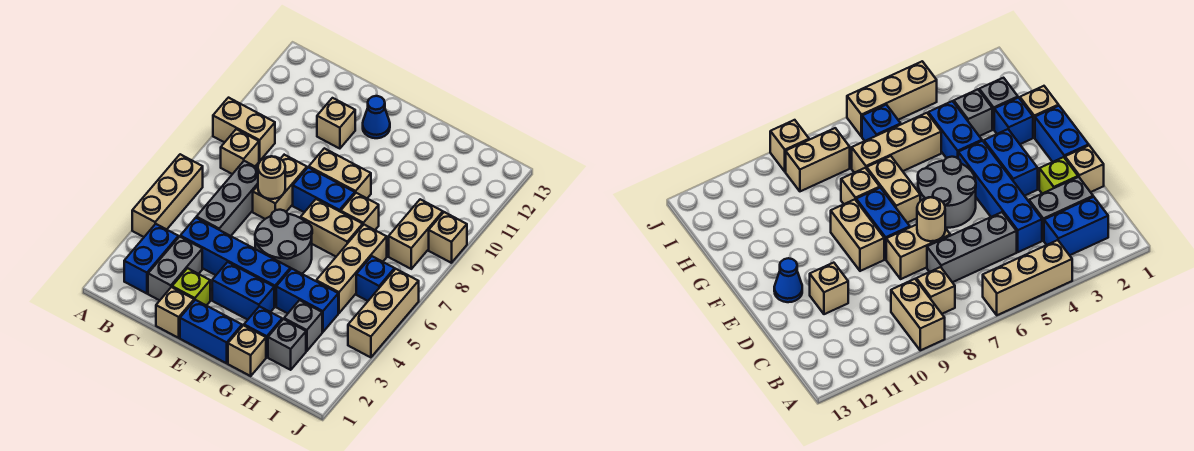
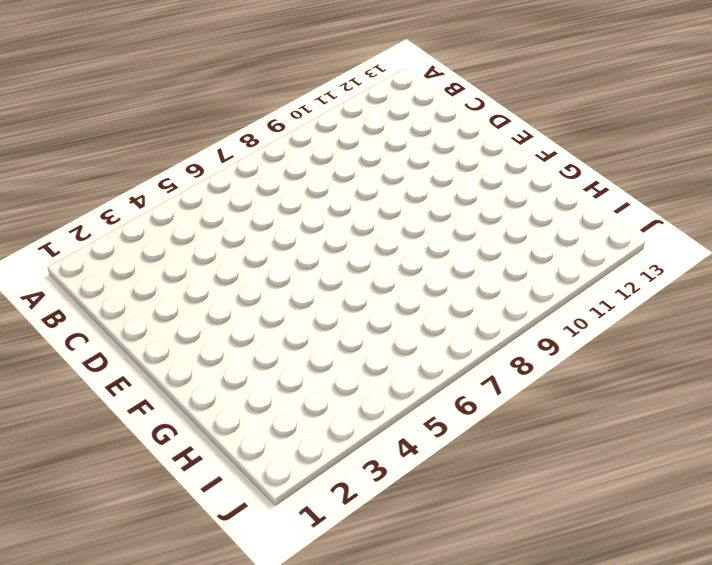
none -> tan 1x3 brick [132,154,203,237]
none -> tan 1x2 brick [213,98,275,161]
none -> blue 1x2 brick [124,224,178,294]
none -> tan 1x1 brick [221,129,259,174]

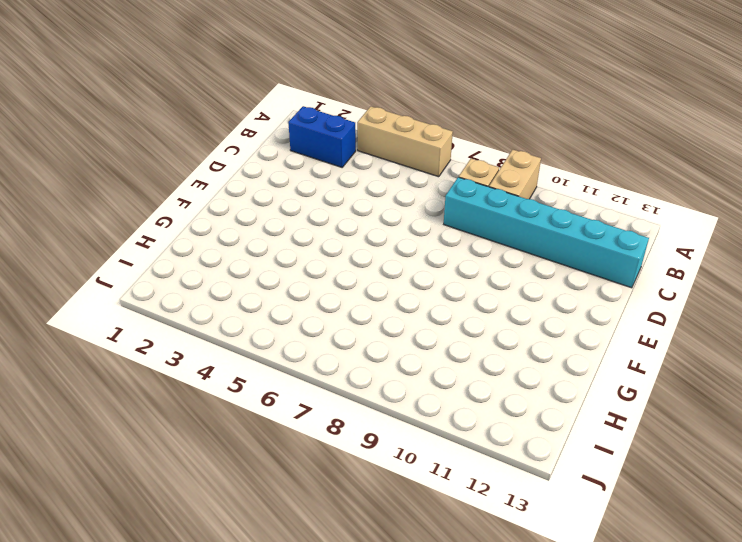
cyan 1x6 brick [444,177,649,288] -> none
none -> grey 1x2 brick [148,237,202,300]
none -> blue 1x4 brick [180,218,290,307]
none -> grey 1x3 brick [196,161,258,236]
none -> tan 1x1 brick [156,287,194,338]

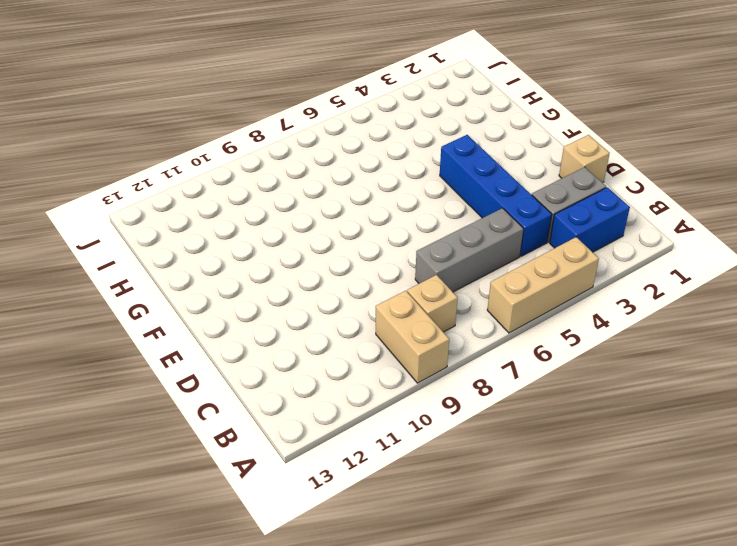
none -> lime 1x1 brick [172,268,210,306]
none -> tan 1x2 brick [253,155,307,219]
none -> tan 1x1 brick [317,98,355,149]
none -> blue 1x2 brick [180,300,242,363]

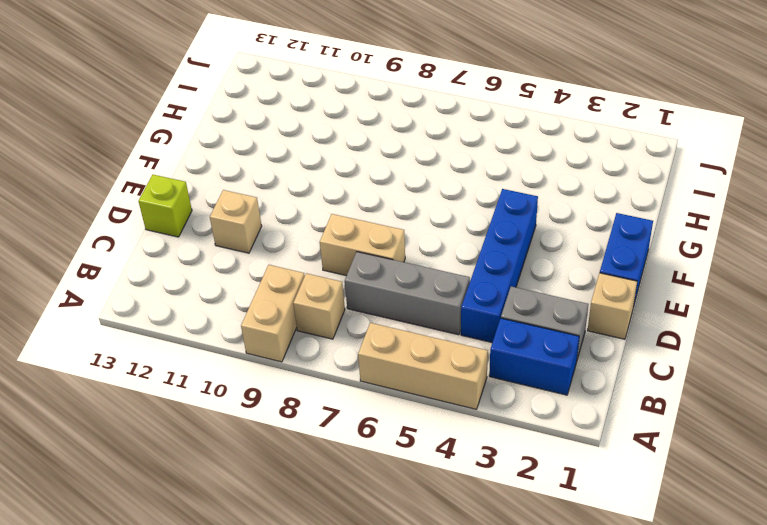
lime 1x1 brick [138,175,192,237] -> lime 1x1 brick moved to [172,268,210,306]
none -> blue 1x2 brick [212,262,274,320]
none -> grey 2x2 round brick [255,210,312,274]
none -> blue 1x2 brick [293,167,355,212]
none -> tan 1x2 brick [309,148,371,198]

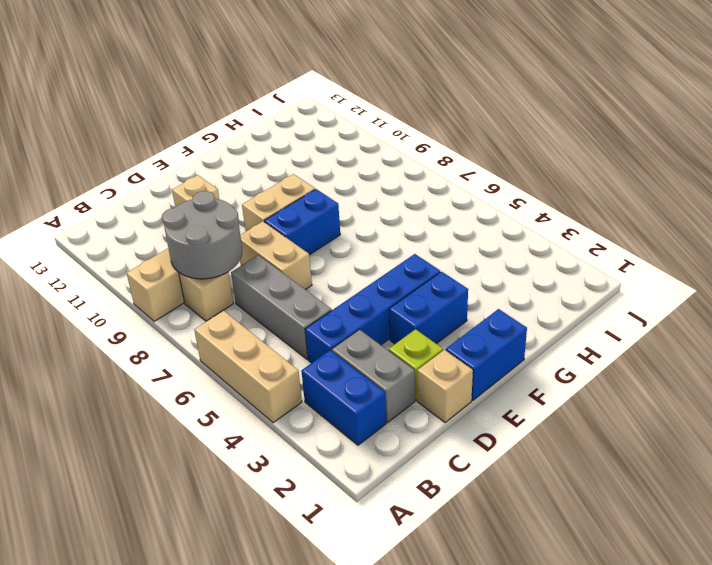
grey 2x2 round brick [162,191,242,279] -> grey 2x2 round brick moved to [255,210,312,274]
none -> blue 1x1 cone [363,96,390,138]
none -> tan 1x2 brick [301,199,363,256]
none -> tan 1x1 brick [228,325,266,376]
none -> blue 1x1 brick [244,306,282,357]

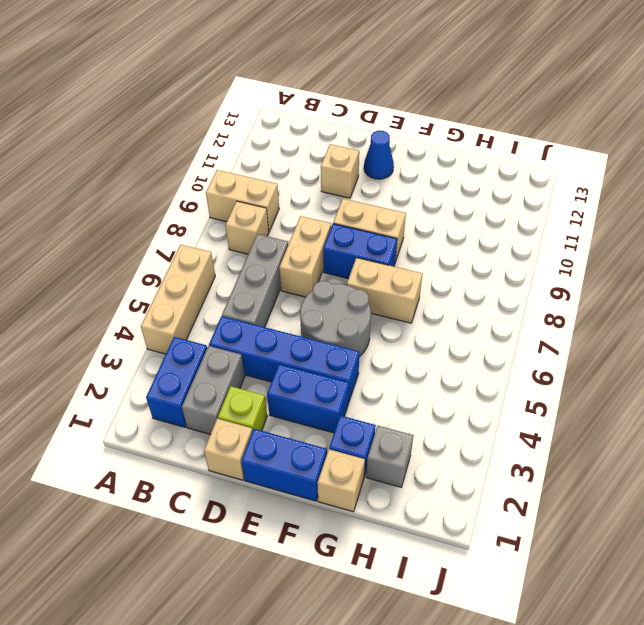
none -> blue 1x2 brick [276,269,338,332]
none -> tan 1x1 brick [341,193,379,230]
none -> grey 1x1 brick [284,300,322,351]
none -> tan 1x3 brick [316,225,387,313]

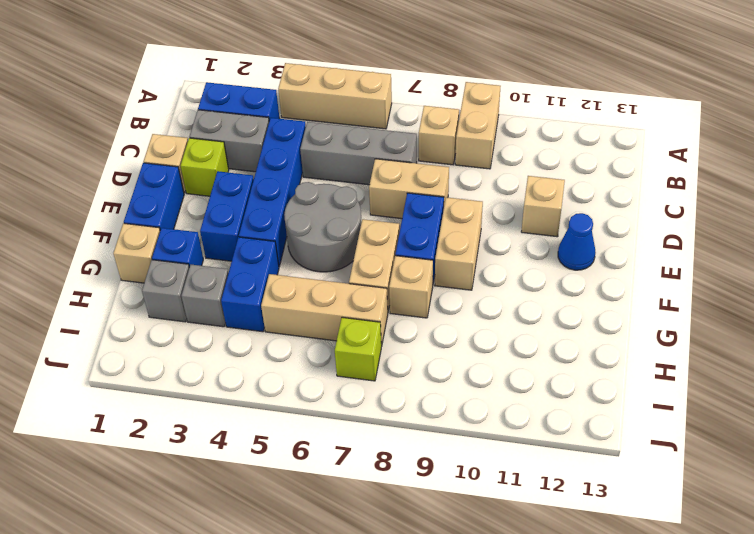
lime 1x1 brick [335,317,381,381] -> none
none -> blue 1x1 brick [356,256,395,301]
none -> tan 1x2 brick [389,199,443,269]
none -> tan 1x3 brick [348,269,419,357]
none -> tan 1x1 brick [429,212,467,263]

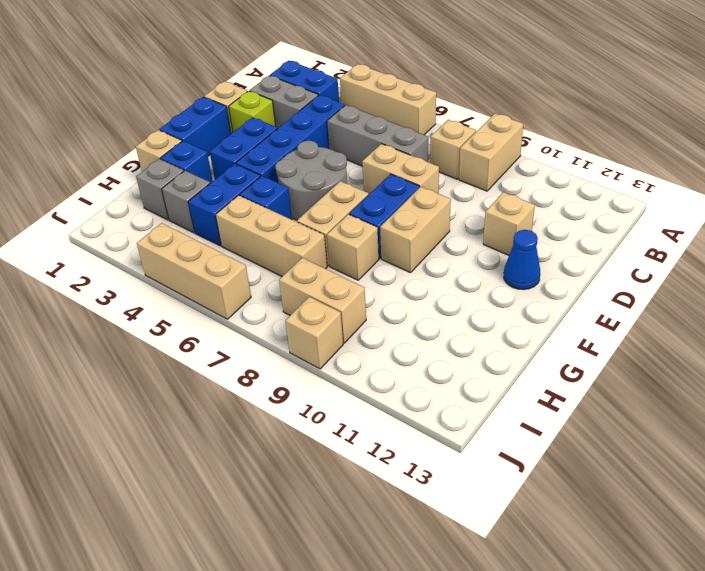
blue 1x1 brick [240,176,292,220] -> blue 1x1 brick moved to [356,256,395,301]
none -> tan 1x1 round brick [258,156,285,199]

